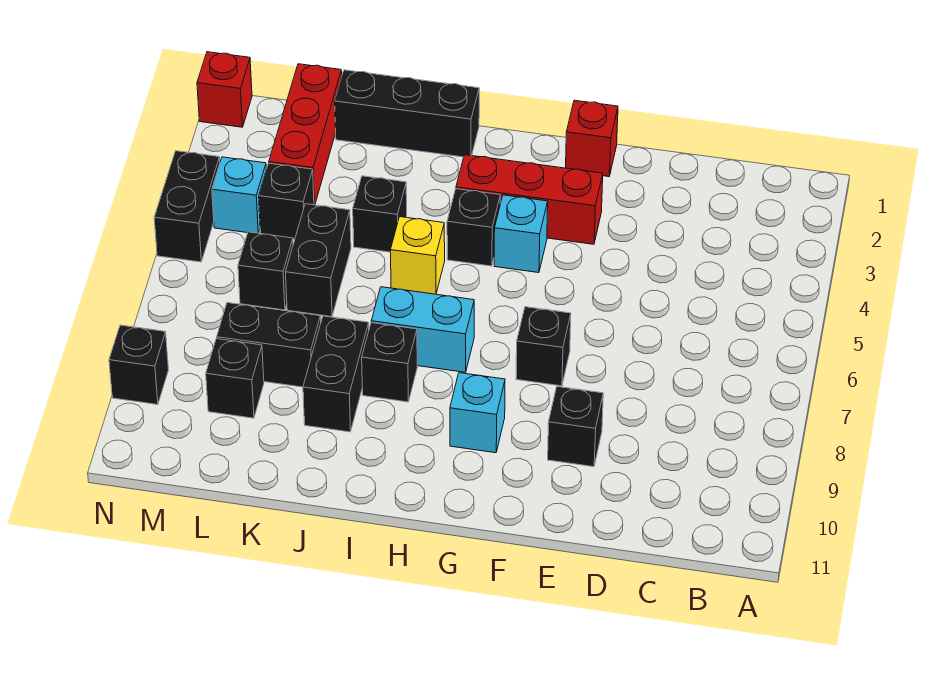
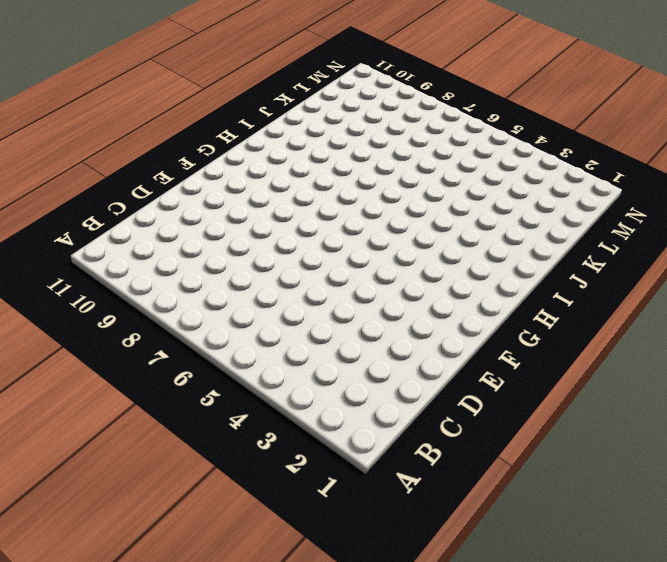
none -> black 1x1 brick [548,386,603,467]
none -> red 1x1 brick [566,100,618,177]
none -> red 1x3 brick [456,155,603,244]

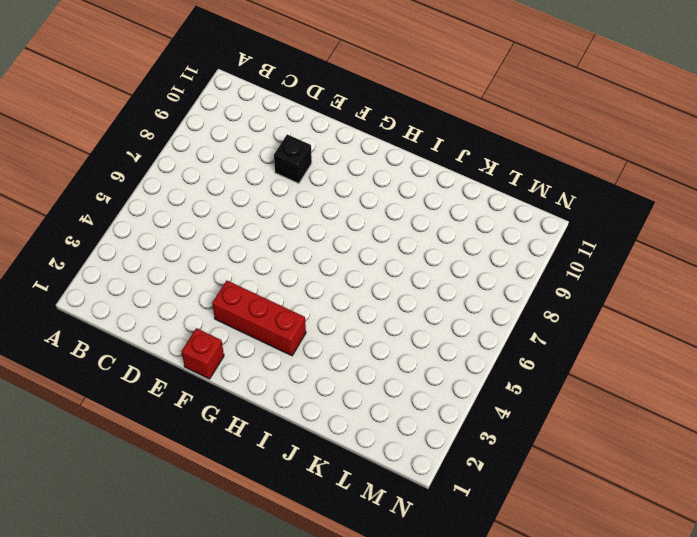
none -> black 1x1 brick [516,307,571,386]
none -> cyan 1x1 brick [494,195,548,273]
none -> cyan 1x1 brick [450,373,505,453]

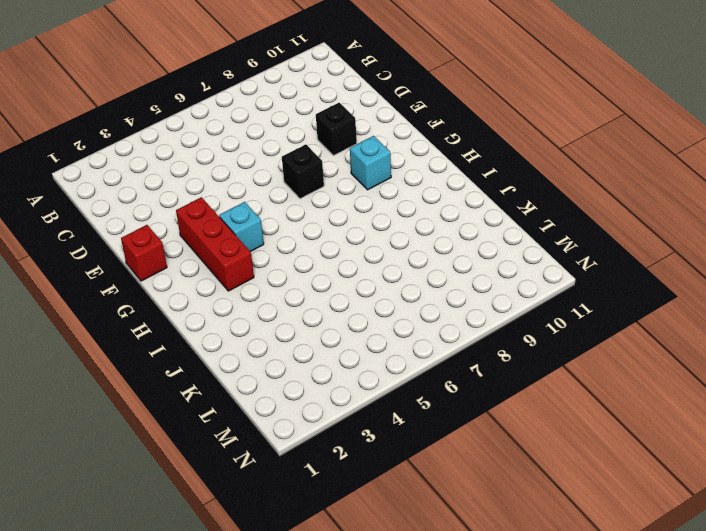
none -> black 1x1 brick [447,189,500,266]
none -> cyan 1x2 brick [371,287,474,372]
none -> black 1x3 brick [335,70,479,157]

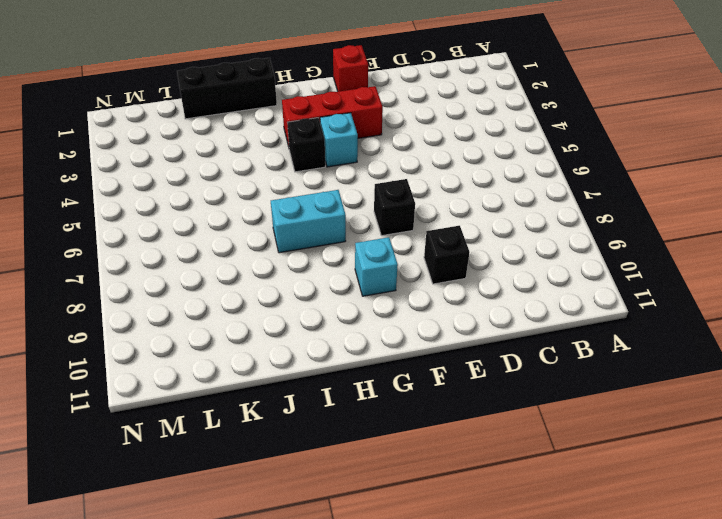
none -> yellow 1x1 brick [390,217,445,294]
none -> black 1x1 brick [362,323,417,402]
none -> black 1x1 brick [353,176,407,252]

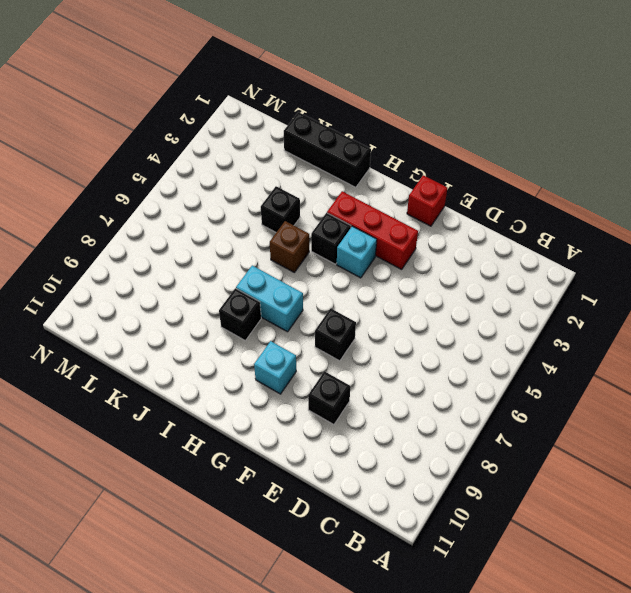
brown 1x1 brick [270,221,309,272] -> yellow 1x1 brick [390,217,445,294]
none -> black 1x2 brick [303,316,369,432]
none -> black 1x2 brick [286,204,351,317]
none -> black 1x2 brick [217,303,321,387]

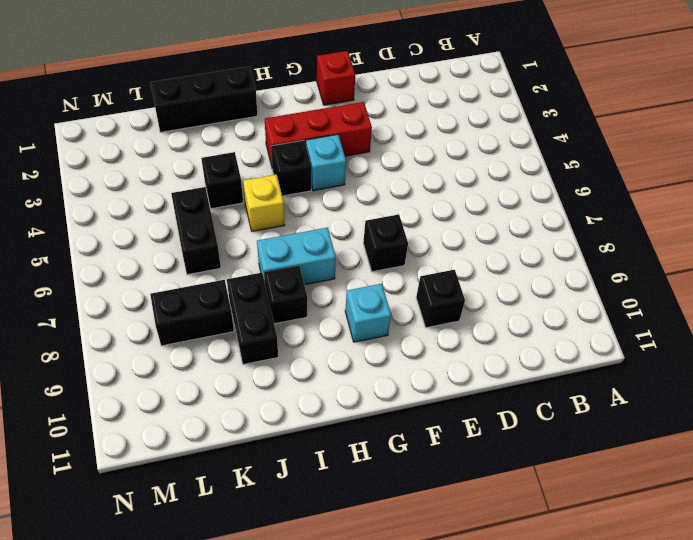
none -> red 1x3 brick [269,64,342,205]
none -> black 1x1 brick [259,163,314,239]
none -> black 1x1 brick [238,232,293,310]

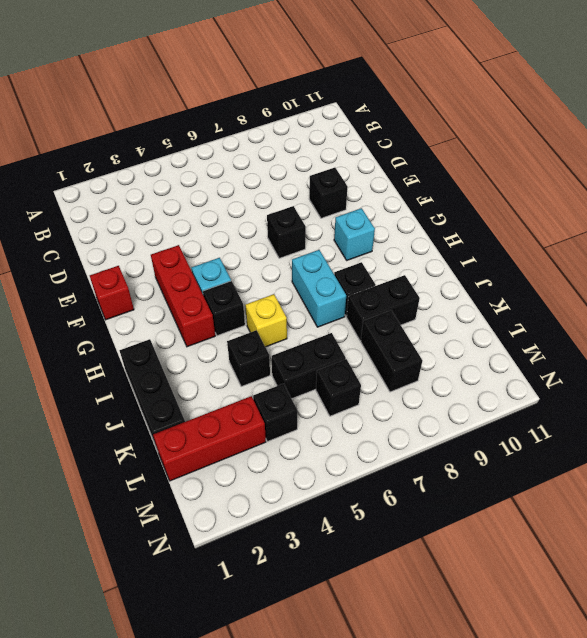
none -> black 1x1 brick [206,339,264,418]
none -> cyan 1x1 brick [212,157,266,233]
none -> red 1x1 brick [197,52,252,127]

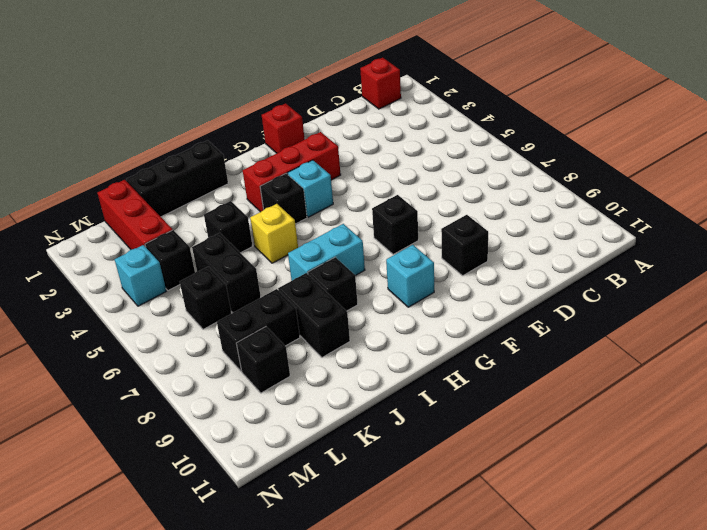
red 1x1 brick [360,58,401,109] -> red 1x1 brick moved to [197,52,252,127]
none -> black 1x2 brick [154,151,220,262]
none -> black 1x1 brick [109,325,169,405]

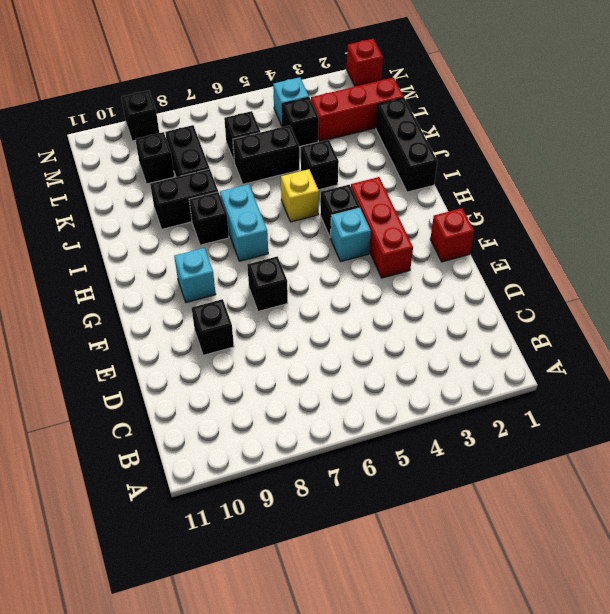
none -> black 1x2 brick [154,151,220,262]

